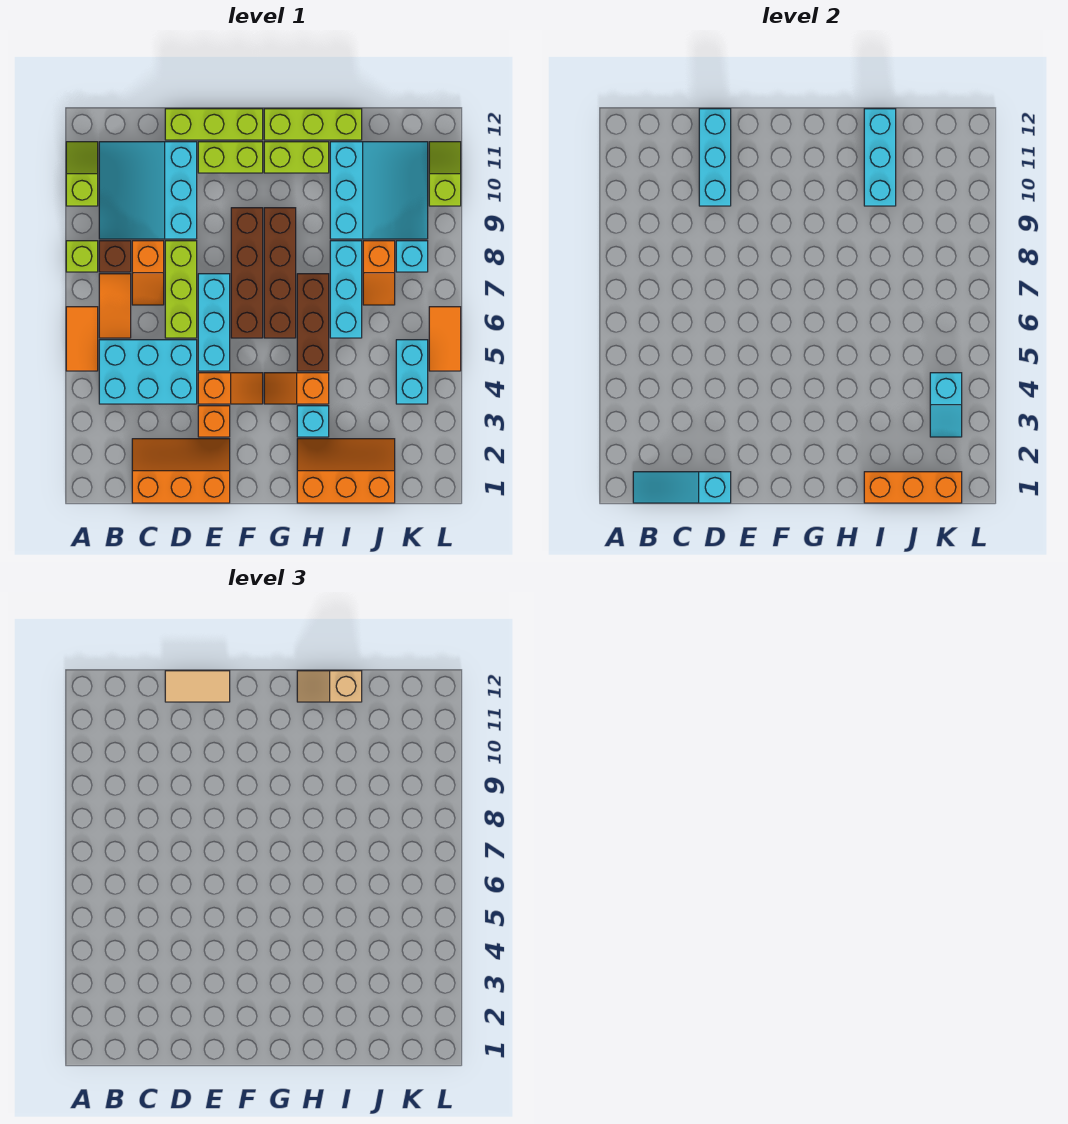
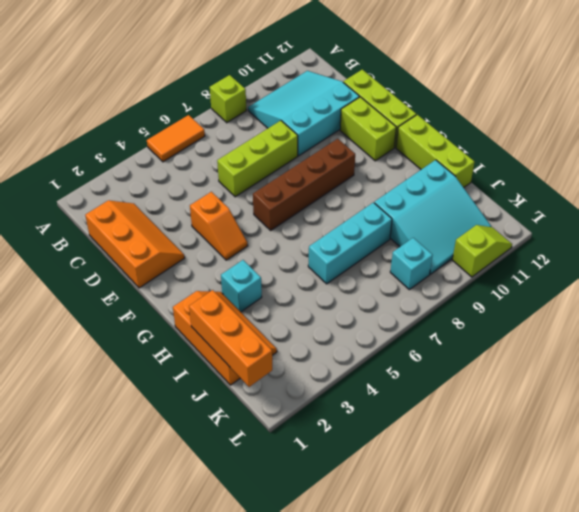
none -> lime 1x2 slope [66,142,98,206]
none -> cyan 2x3 brick [99,340,197,404]
none -> orange 1x2 tile [99,274,131,338]
none -> brown 1x1 brick [99,241,131,272]

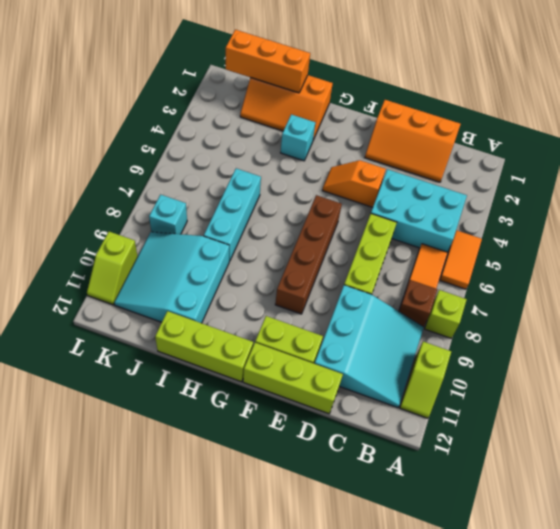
none -> orange 1x2 slope [132,241,164,305]
none -> orange 1x1 brick [198,406,230,437]
none -> cyan 1x3 brick [198,274,230,371]
none -> orange 1x2 slope [264,373,329,404]

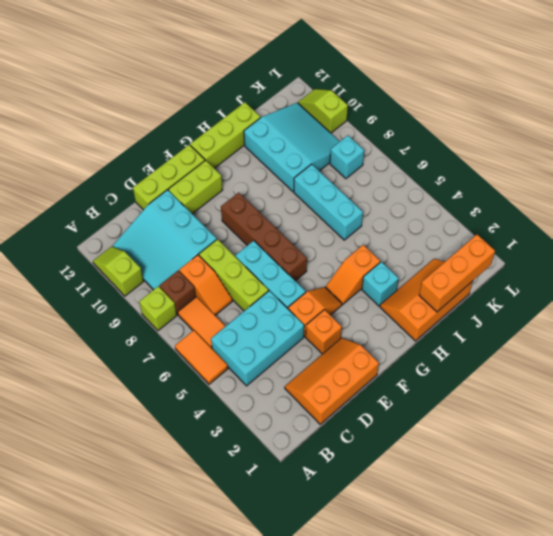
none -> brown 1x4 brick [264,208,296,338]
none -> lime 1x2 brick [264,142,329,173]
none -> brown 1x3 brick [297,274,329,371]
none -> orange 1x2 slope [363,241,395,305]

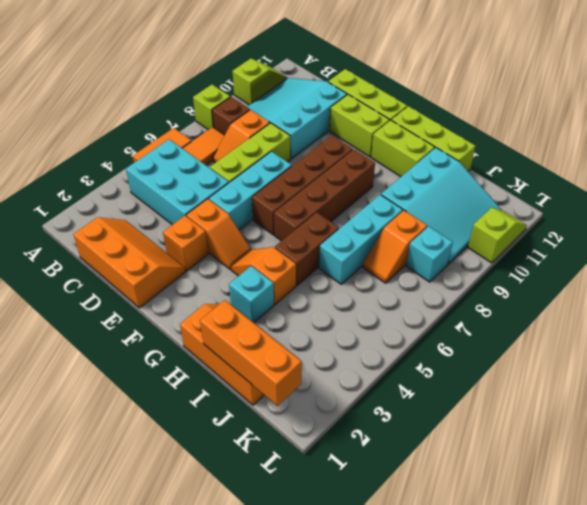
brown 1x2 brick [275,212,339,285] -> brown 1x3 brick [297,274,329,371]
none -> cyan 1x2 brick [396,340,428,404]
none -> orange 1x2 tile [429,307,461,371]
none -> cyan 1x3 slope [633,472,731,503]
none -> cyan 1x3 brick [699,109,731,206]

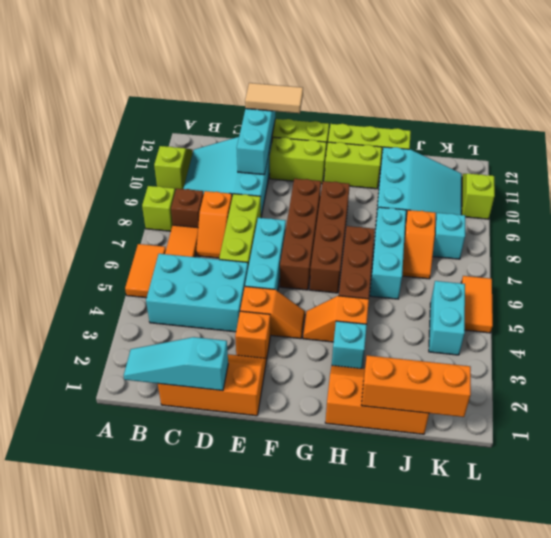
none -> cyan 1x3 brick [864,109,896,206]
none -> cyan 1x2 slope [930,373,962,437]
none -> tan 1x2 slope [297,671,362,702]

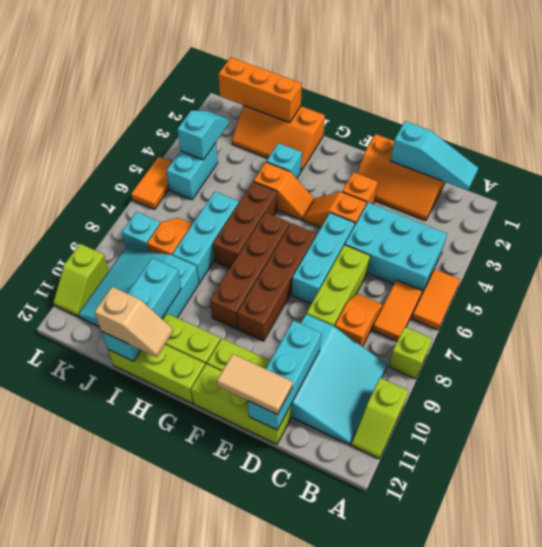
none -> brown 1x1 brick [99,241,131,272]

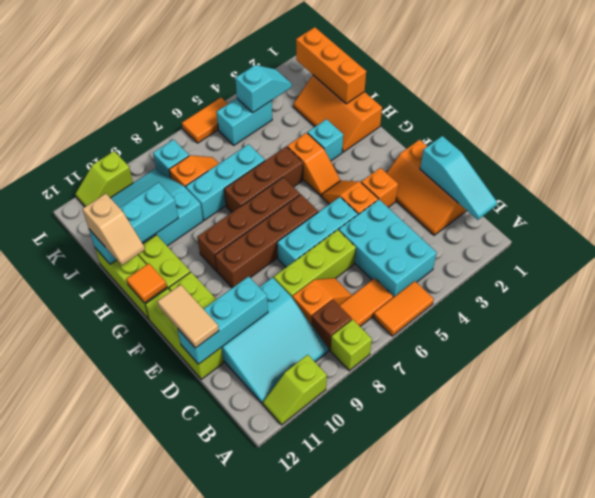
orange 1x1 tile [127,263,167,303] -> none

